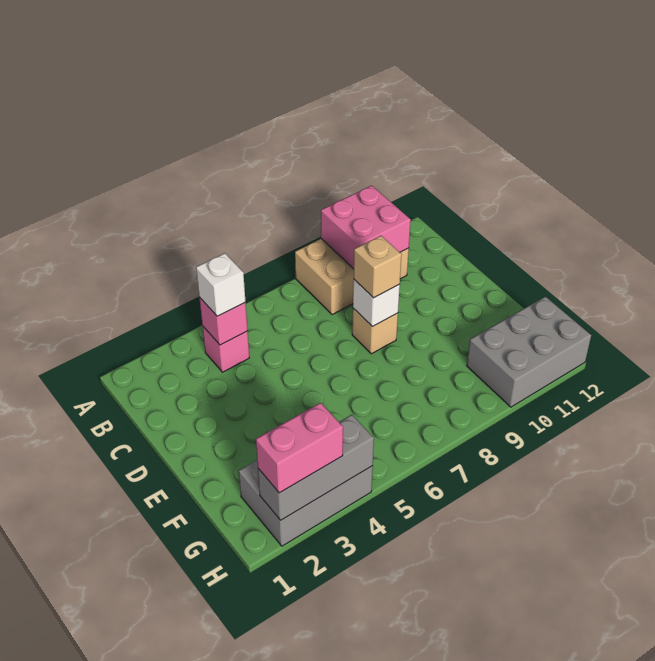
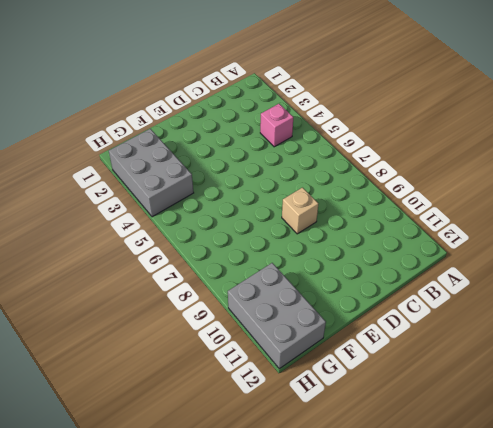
none -> tan 2x3 brick [295,239,409,315]
none -> pink 2x2 brick [321,186,411,269]
none -> pink 1x1 brick [199,297,248,345]

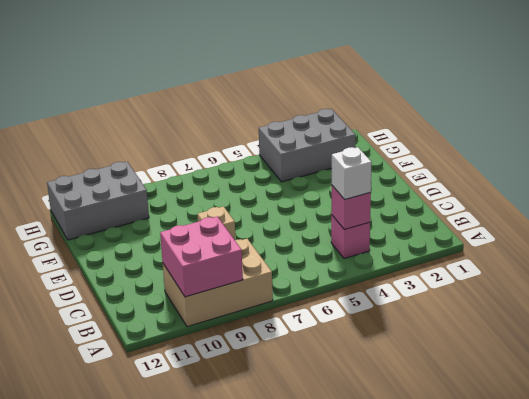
none -> white 1x1 brick [353,280,400,327]
none -> grey 1x3 brick [258,415,374,520]
none -> tan 1x1 brick [354,236,402,298]

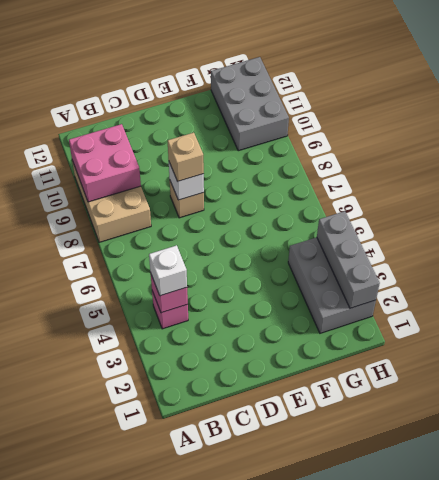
none -> pink 1x2 brick [256,403,343,493]

